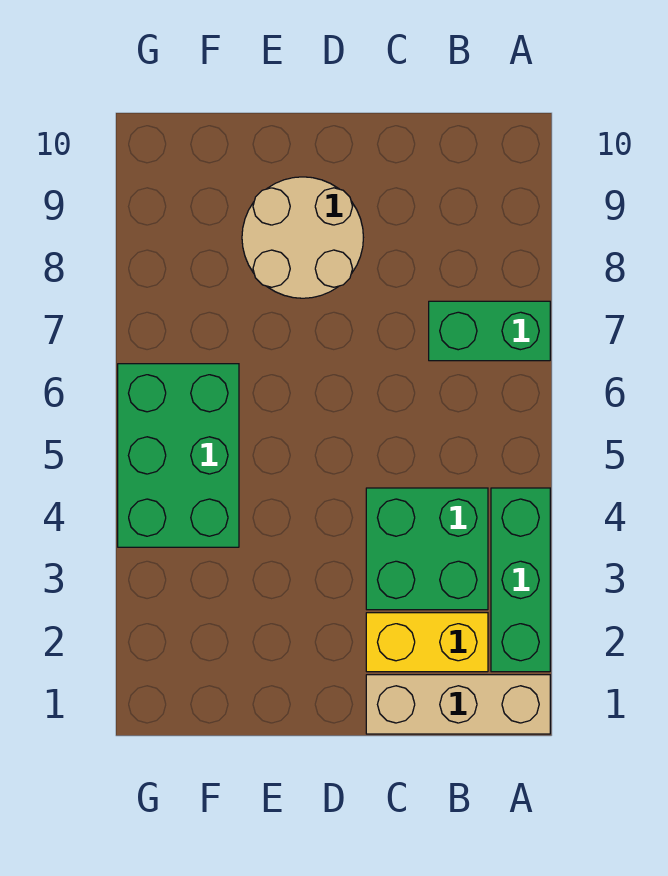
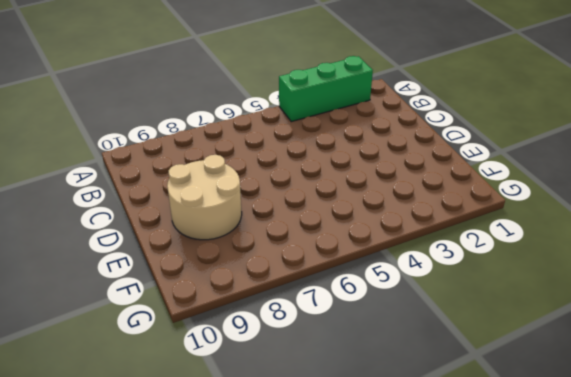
none -> tan 1x3 brick [366,675,550,734]
none -> green 1x2 brick [429,301,550,361]

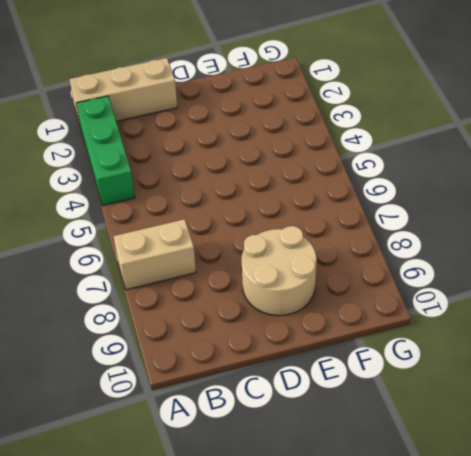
tan 1x2 brick [114,219,196,290] -> green 1x2 brick [429,301,550,361]
none -> yellow 1x2 brick [366,613,488,672]
none -> green 2x2 brick [366,488,488,610]

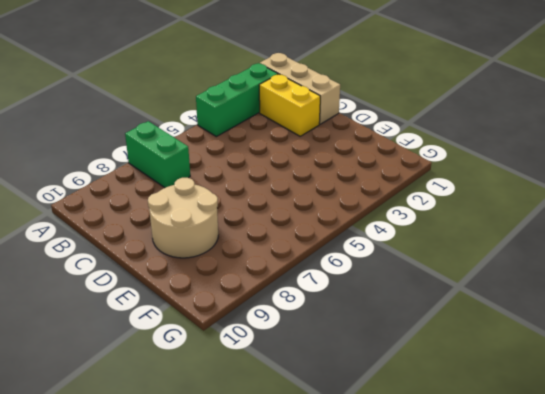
none -> green 2x2 brick [366,488,488,610]
none -> green 2x3 brick [118,364,239,547]

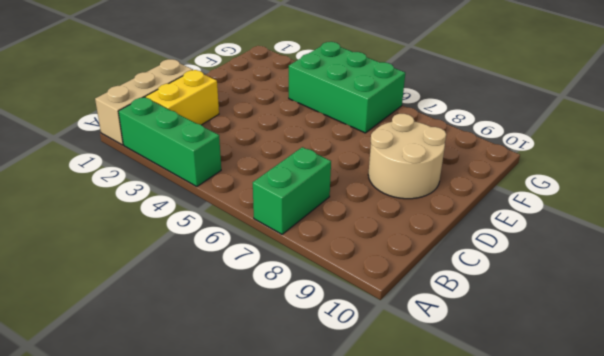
none -> green 2x2 brick [366,488,488,610]

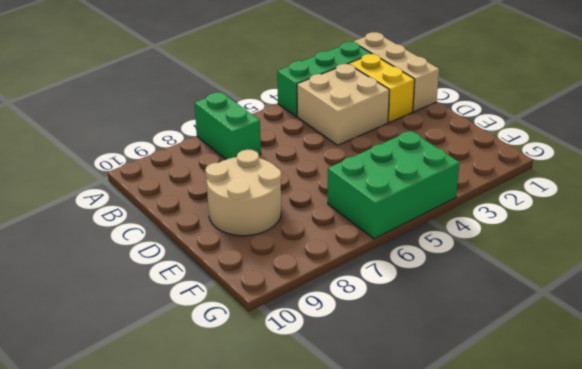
tan 2x2 brick [297,64,389,145] -> green 2x2 brick [366,488,488,610]

